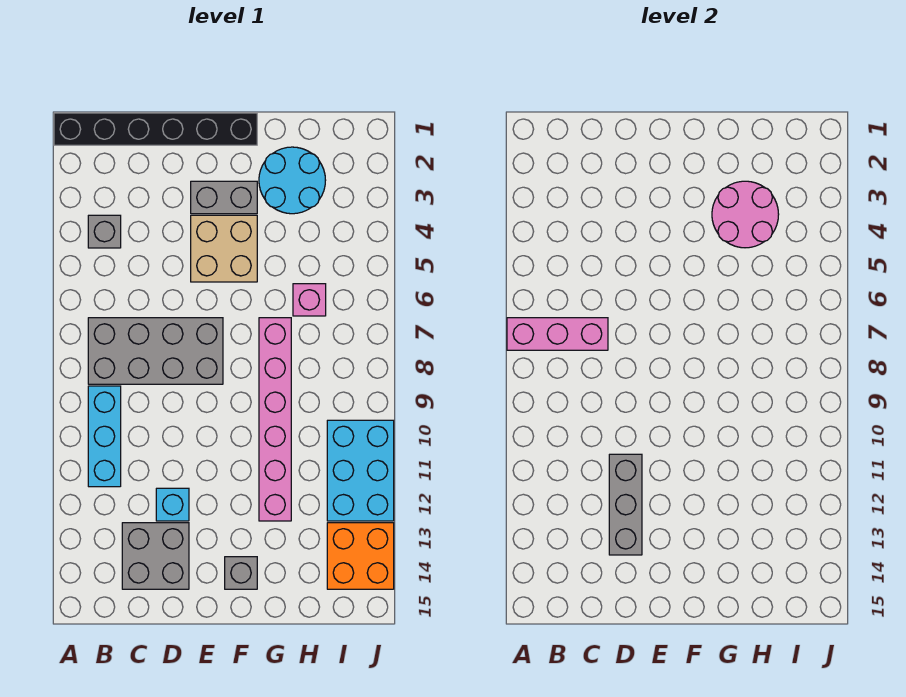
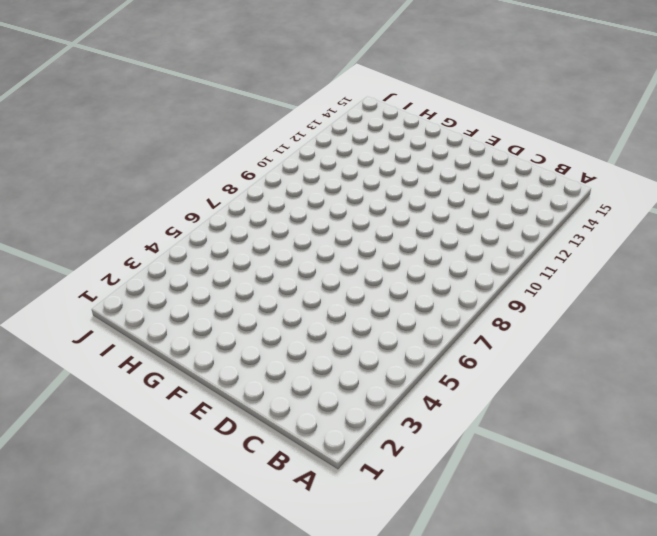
none -> black 1x6 brick [54,113,257,145]
none -> grey 1x1 brick [88,215,121,248]
none -> grey 2x4 brick [88,318,223,384]

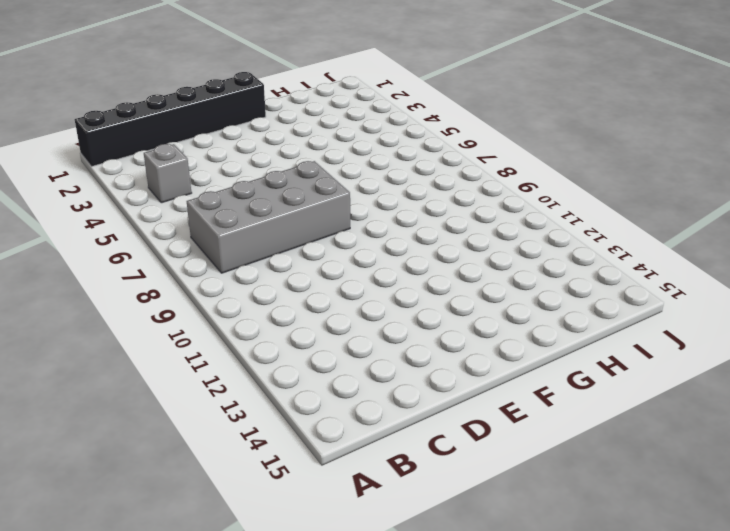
none -> cyan 1x3 brick [88,386,121,487]
none -> grey 2x2 brick [122,523,189,589]
none -> cyan 1x1 brick [156,488,189,521]

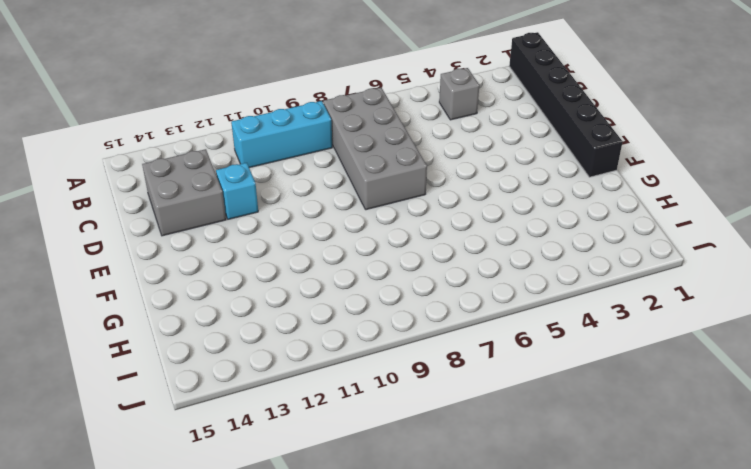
none -> grey 1x2 brick [191,181,257,214]
none -> tan 2x2 brick [191,215,257,282]
none -> grey 1x1 brick [225,557,257,589]

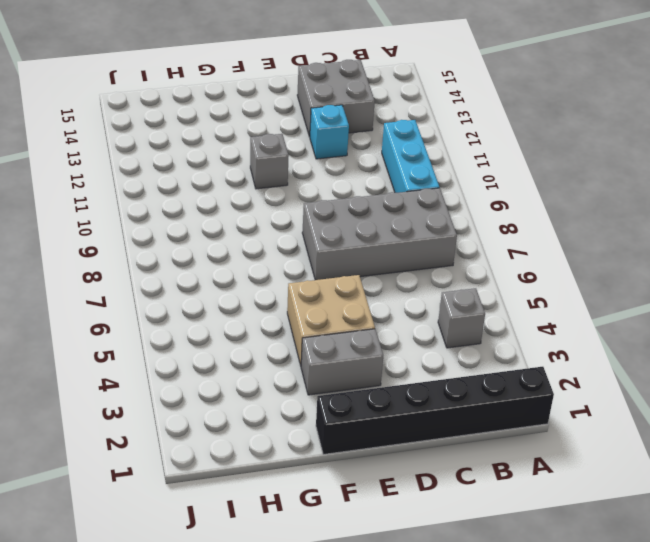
grey 1x1 brick [250,134,289,189] -> grey 1x1 brick moved to [225,557,257,589]
none -> cyan 2x2 round brick [259,147,326,214]
none -> pink 1x6 brick [259,318,291,521]
none -> pink 1x1 brick [293,284,326,316]

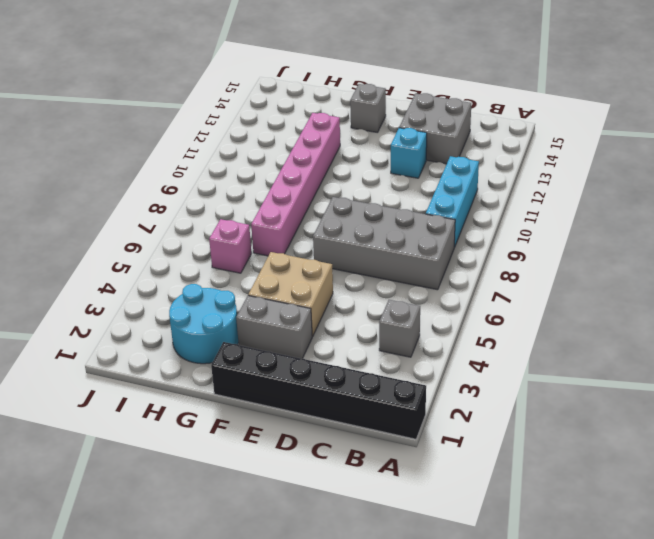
none -> cyan 2x3 brick [327,420,394,521]
none -> orange 2x2 brick [327,523,394,589]
none -> pink 1x3 brick [507,318,608,350]

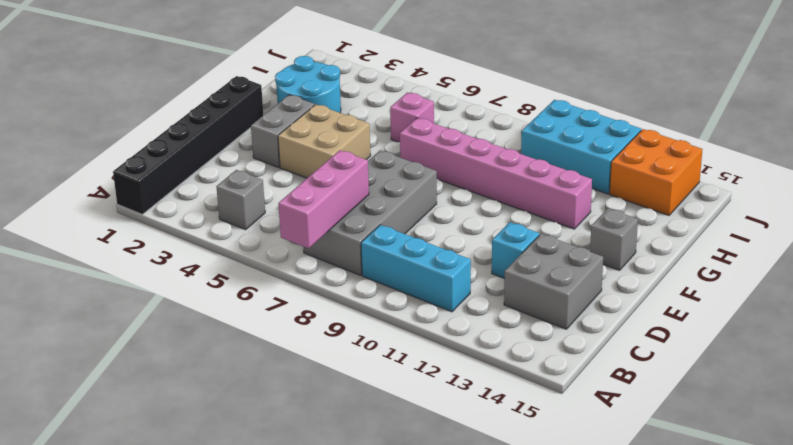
none -> grey 1x3 brick [609,454,642,555]
none -> pink 2x2 round brick [712,181,779,248]

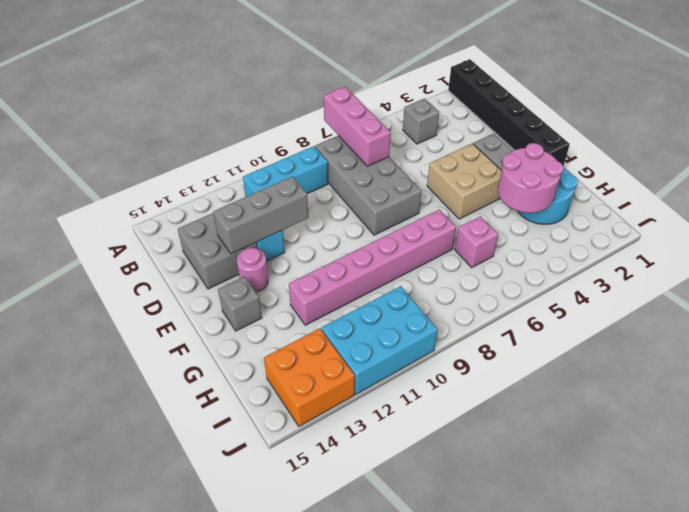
pink 1x1 round brick [237,248,268,292] -> none

